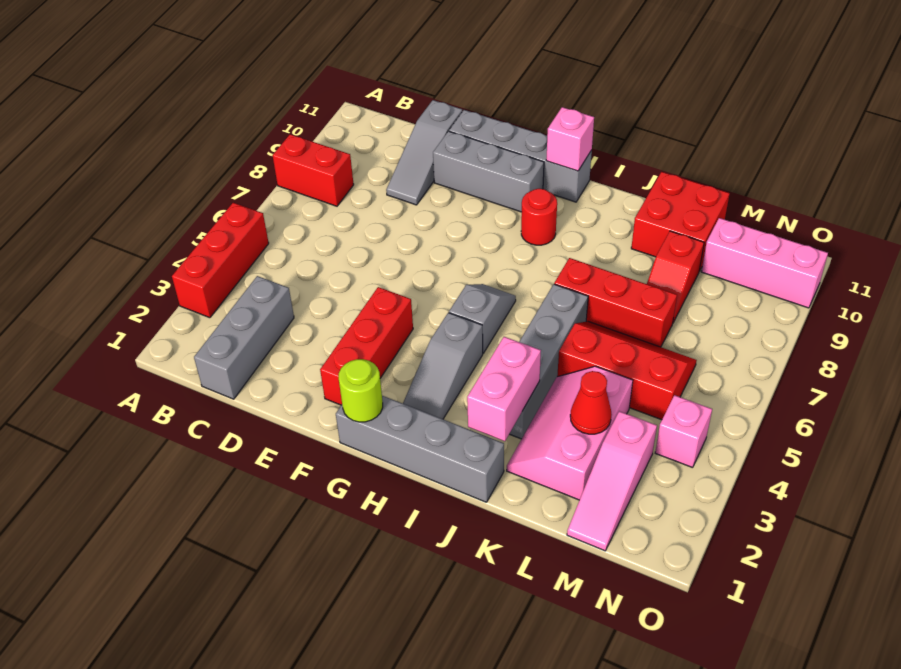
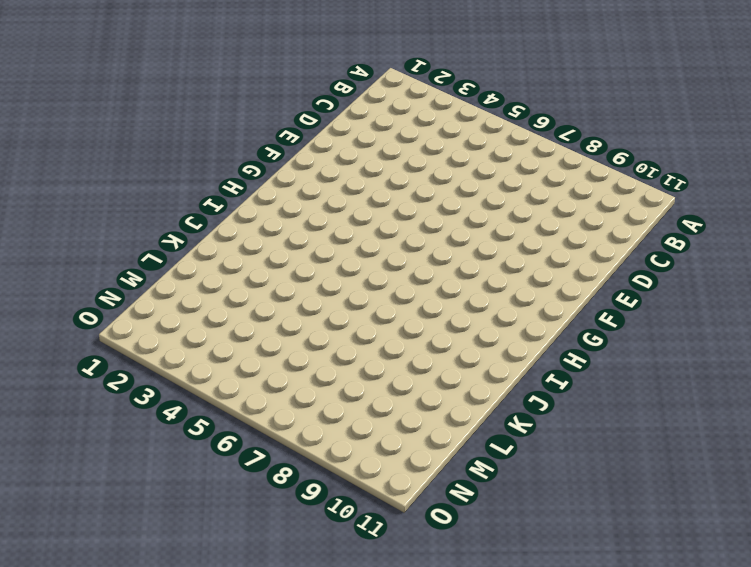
none -> red 1x3 brick [172,203,269,318]
none -> red 1x2 brick [272,134,354,206]
none -> grey 1x3 brick [194,276,294,399]

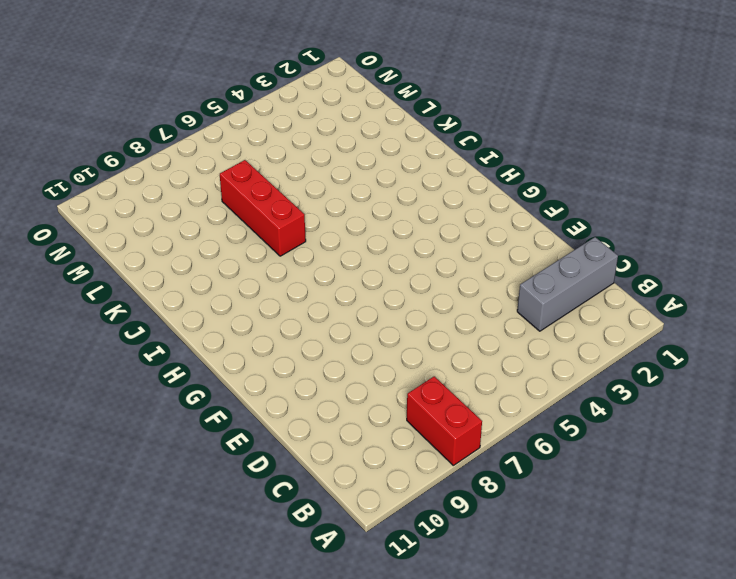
none -> red 1x3 brick [172,203,269,318]
none -> grey 1x3 slope [386,100,462,205]
none -> grey 1x3 brick [433,131,544,212]

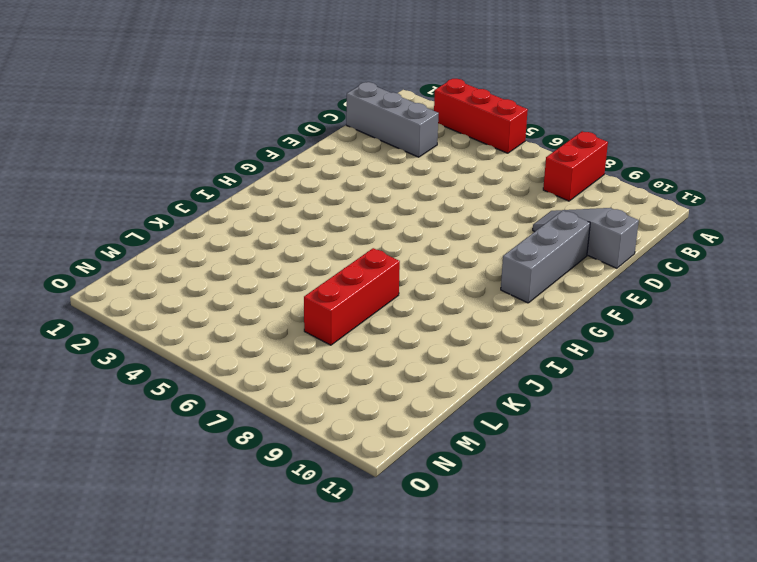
none -> grey 1x4 brick [449,110,592,202]
none -> red 1x3 brick [320,287,413,405]
none -> grey 1x4 brick [336,396,504,502]

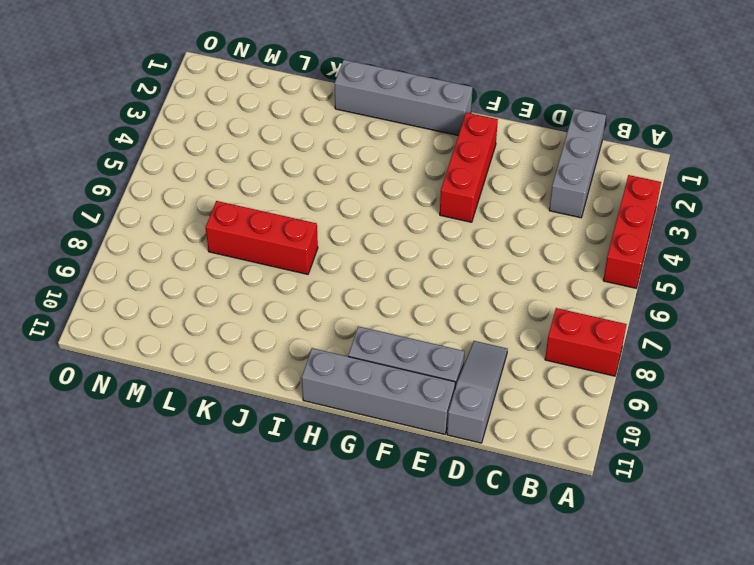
none -> grey 1x3 slope [403,313,483,419]
none -> grey 1x2 slope [449,284,516,353]
none -> red 1x1 round brick [521,189,557,245]

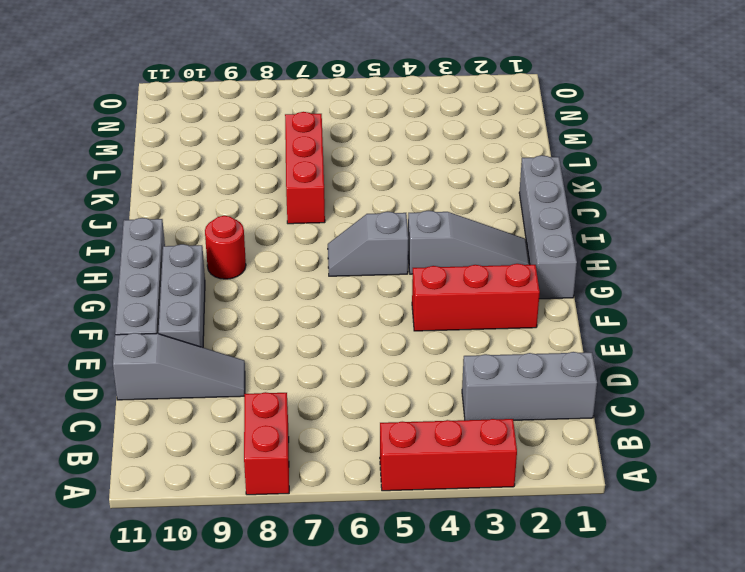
none -> grey 1x4 brick [510,284,588,439]
none -> pink 2x3 slope [507,366,633,500]
none -> red 2x3 slope [557,321,697,420]

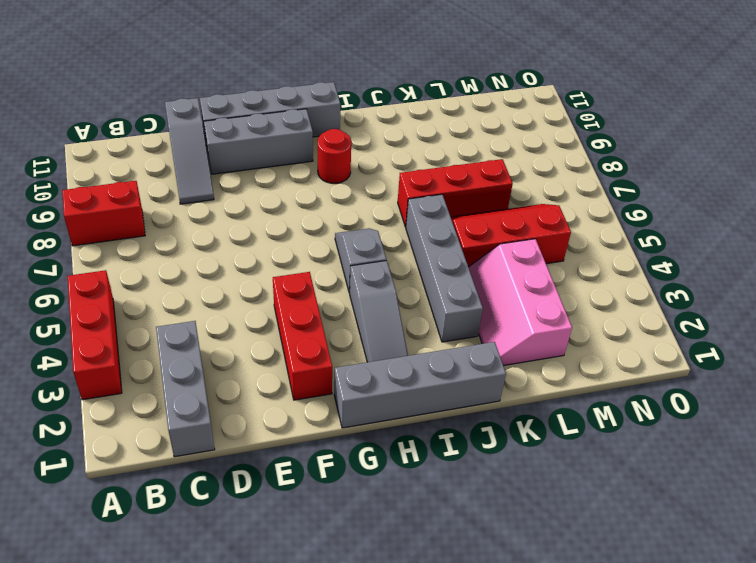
none -> red 2x2 brick [631,172,730,271]
none -> red 1x2 slope [647,231,704,322]
none -> pink 1x3 slope [567,411,657,551]

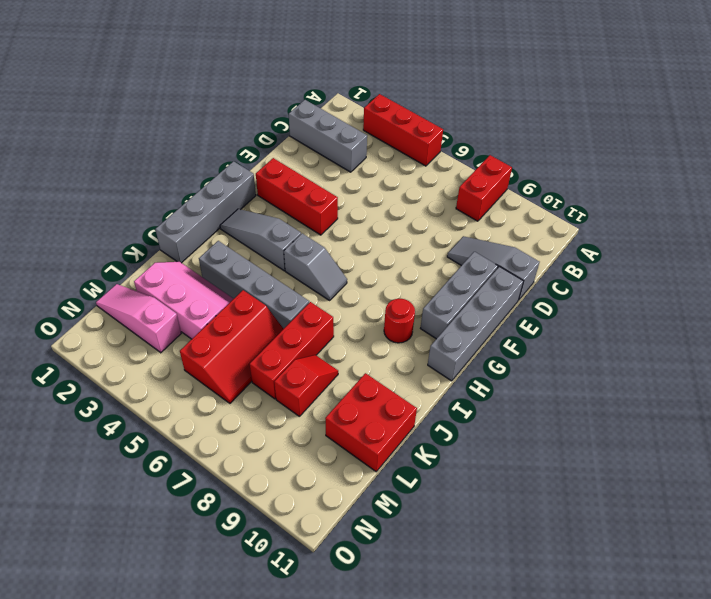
red 1x2 slope [274,355,338,416] -> red 1x2 slope turned to [647,231,704,322]
none -> pink 1x3 brick [701,218,828,308]
none -> pink 1x1 brick [655,395,712,468]
none -> lime 1x1 round brick [339,359,383,422]

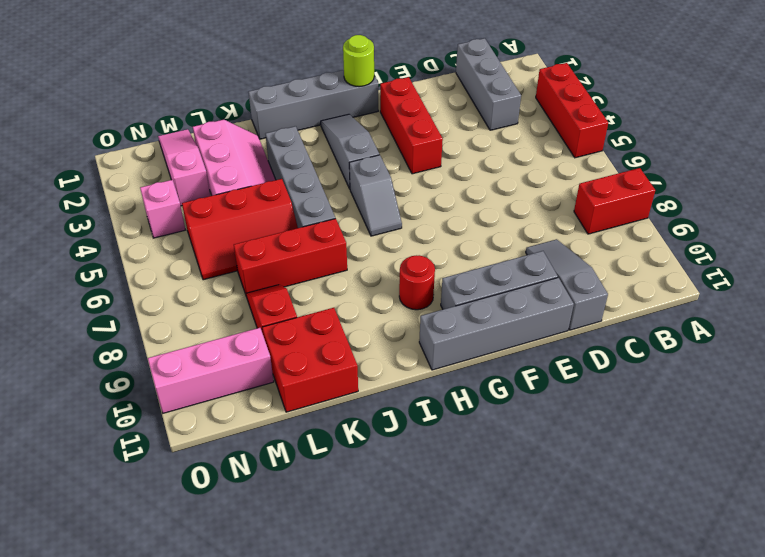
none -> pink 1x1 brick [546,107,594,171]
none -> pink 1x2 brick [467,337,541,441]
none -> red 1x1 cone [570,371,612,434]

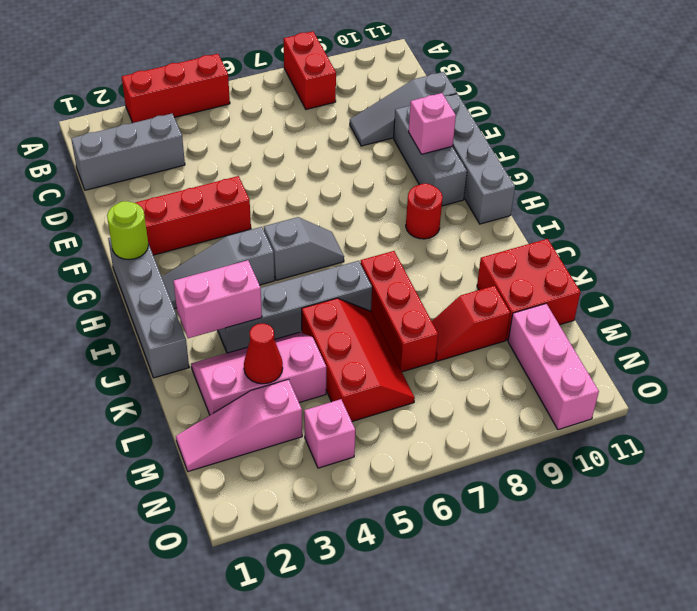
pink 1x1 brick [409,93,456,154] -> pink 1x1 brick moved to [546,107,594,171]

